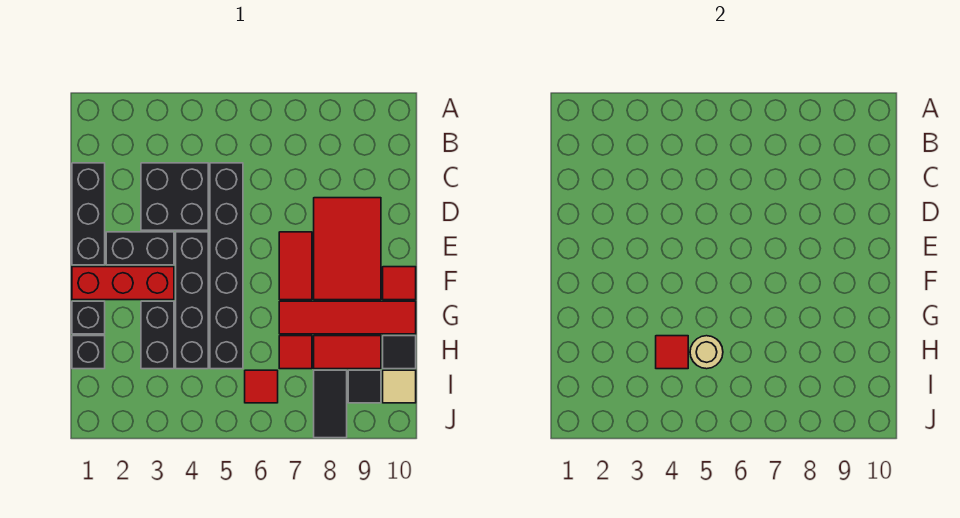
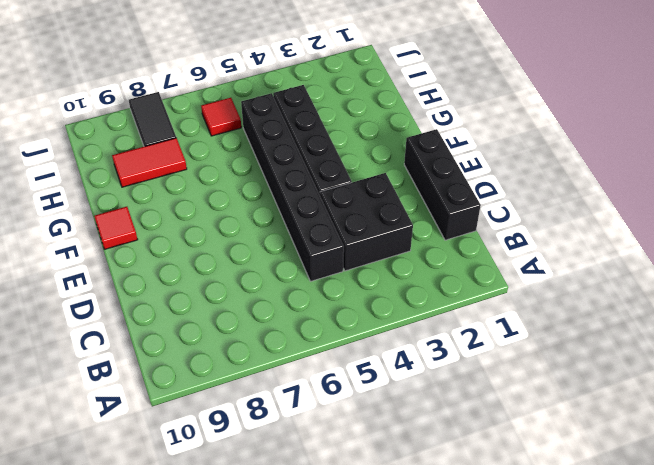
none -> red 2x3 tile [314,198,381,300]
none -> black 1x2 brick [106,232,174,265]
none -> red 1x2 tile [279,232,312,300]

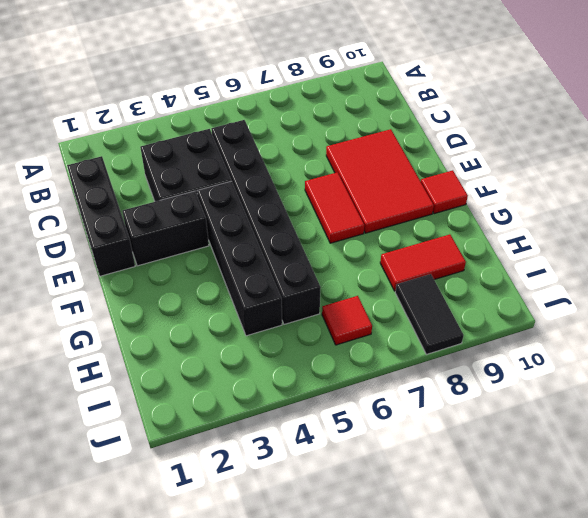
none -> red 1x3 brick [72,267,174,300]
none -> black 1x1 brick [72,301,105,334]
none -> black 1x2 brick [141,301,174,369]

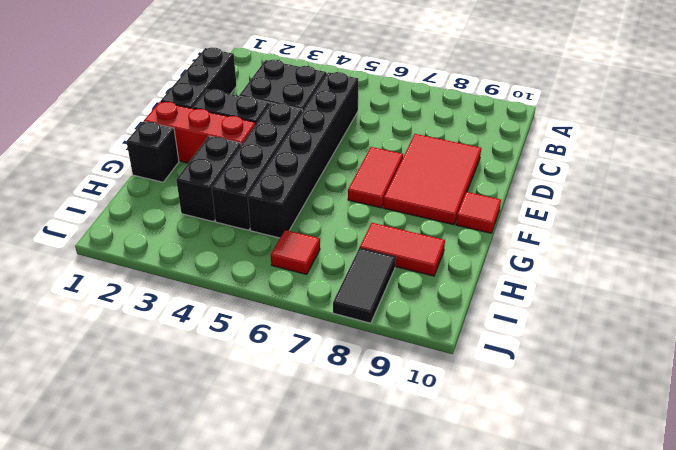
none -> red 1x4 tile [279,301,416,334]
none -> black 1x1 brick [72,336,105,369]
none -> red 1x1 tile [279,336,312,369]

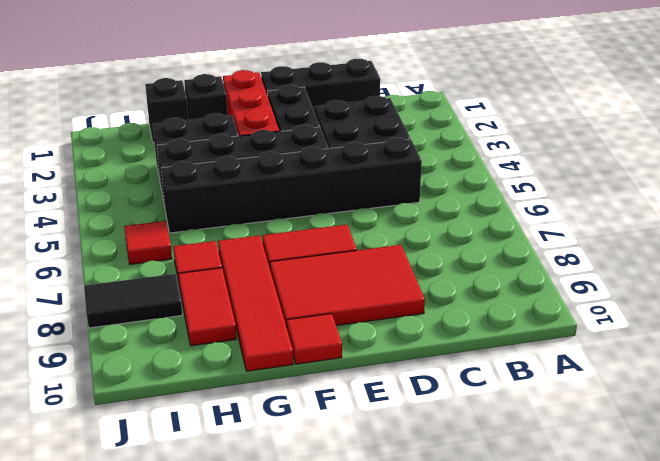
none -> black 1x1 tile [383,336,416,369]
none -> black 1x1 tile [348,370,381,403]
none -> tan 1x1 tile [383,370,416,403]

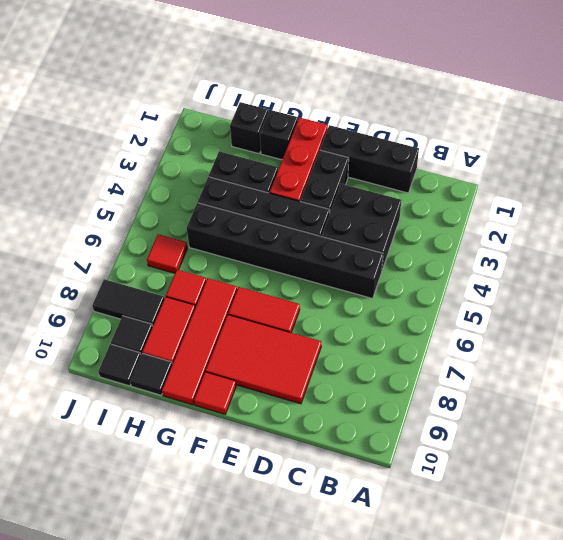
black 1x1 tile [98,344,141,386] -> tan 1x1 tile [383,370,416,403]
none -> red 1x1 tile [656,336,688,369]
none -> tan 1x1 round brick [690,336,723,369]

